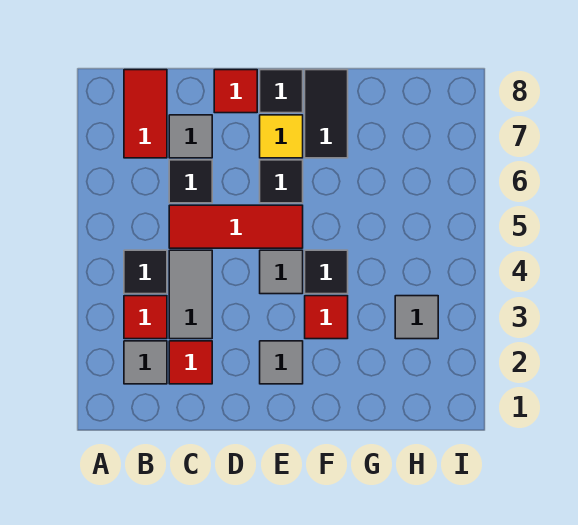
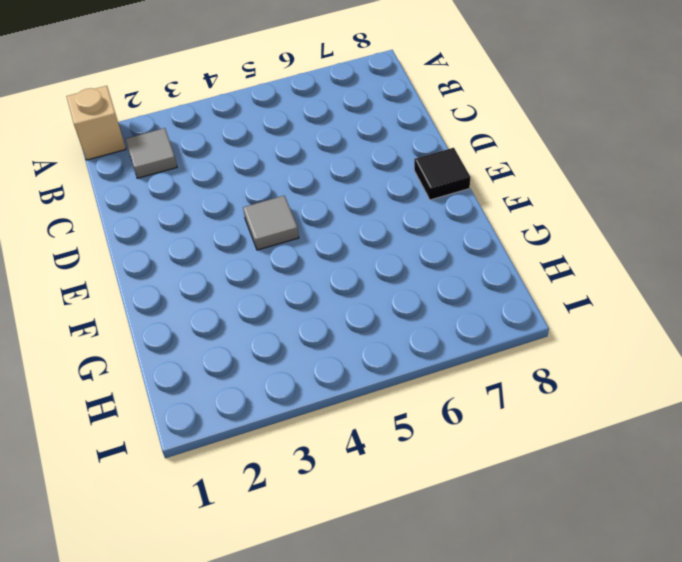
tan 1x1 brick [66,86,126,160] -> none
none -> red 1x1 tile [124,296,167,339]
none -> black 1x1 tile [124,250,167,294]
none -> red 1x2 tile [124,70,167,158]

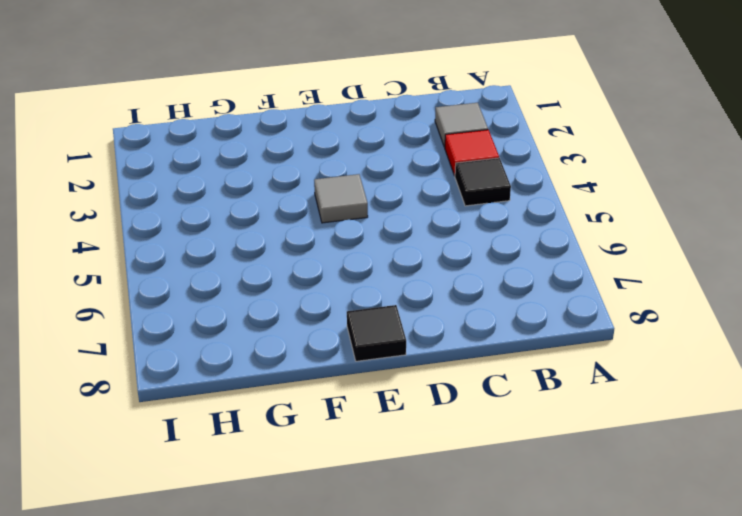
none -> red 1x2 tile [124,70,167,158]
none -> red 1x1 tile [169,341,212,384]
none -> grey 1x2 tile [169,250,212,339]

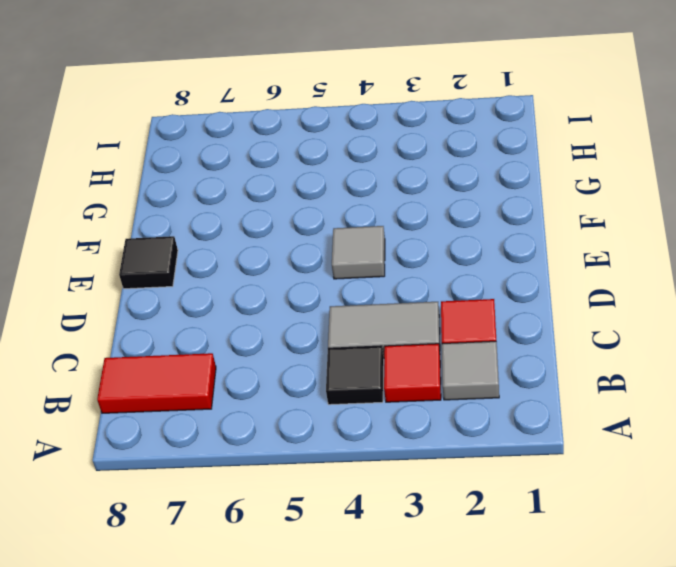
none -> red 1x3 tile [169,205,303,248]
none -> black 1x1 tile [169,160,212,203]
none -> grey 1x1 tile [169,115,212,158]

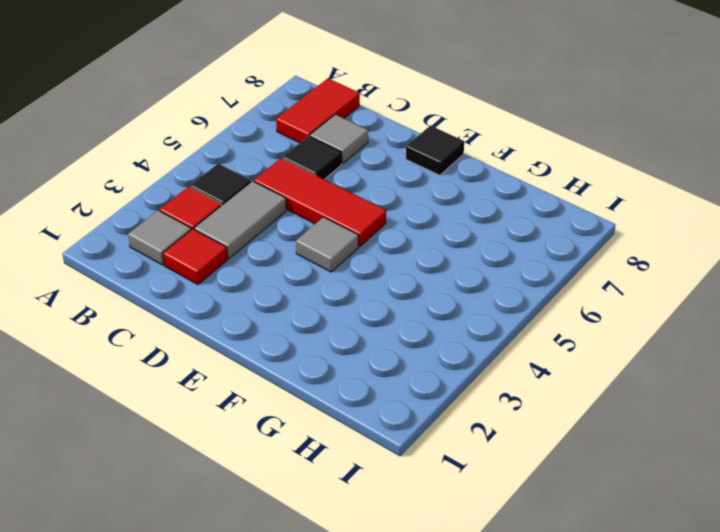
none -> red 1x1 tile [214,70,257,113]
none -> grey 1x1 tile [260,341,303,384]
none -> black 1x1 tile [260,160,303,203]

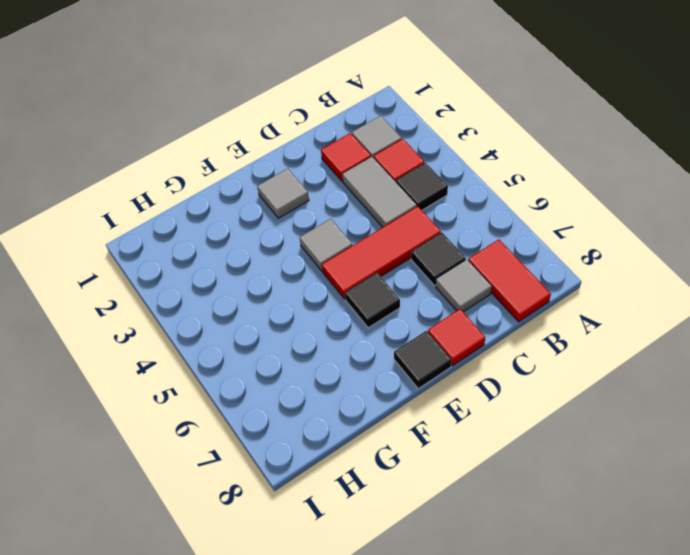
none -> yellow 1x1 tile [260,115,303,158]
none -> red 1x1 tile [305,296,348,339]
none -> black 1x1 tile [305,250,348,294]

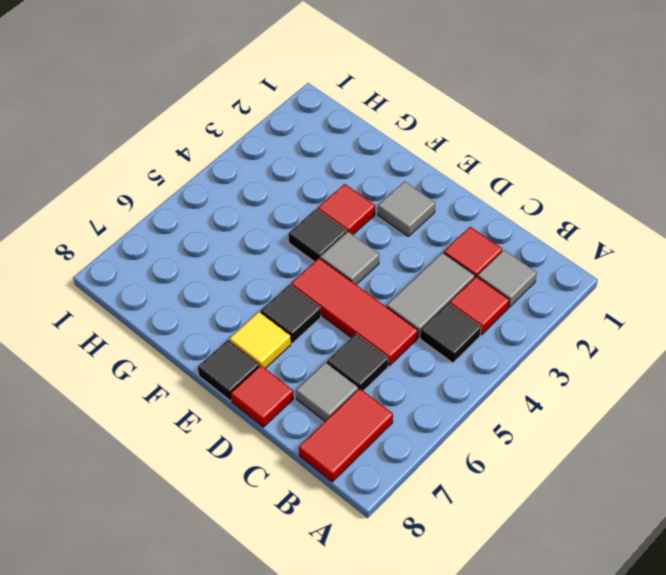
none -> black 1x2 tile [305,70,348,158]
none -> grey 1x1 tile [395,296,438,339]

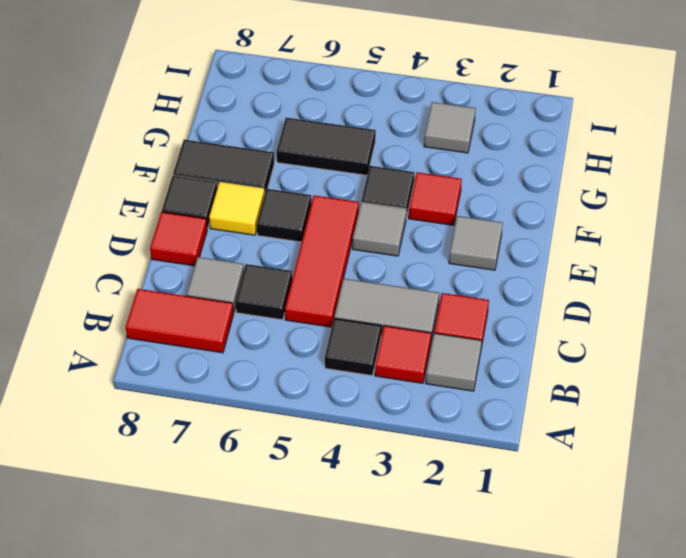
black 1x2 tile [277,118,376,175] -> none

